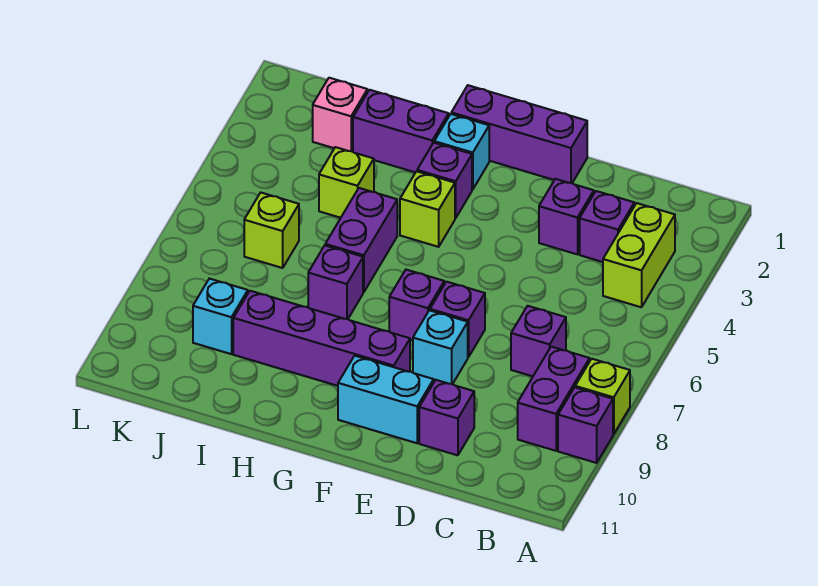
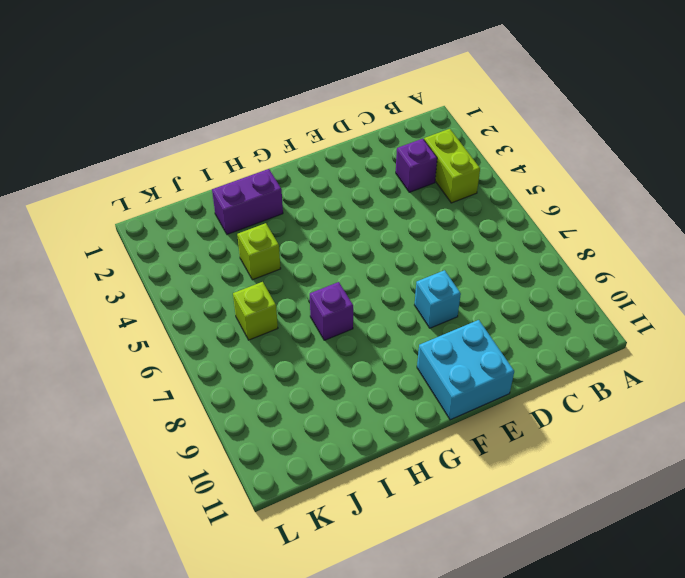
cyan 2x2 brick [417,320,514,420] -> cyan 1x2 brick [338,356,434,443]
none -> lime 1x1 brick [575,359,630,434]
none -> purple 1x1 brick [558,387,613,463]
none -> purple 1x2 brick [518,347,590,451]

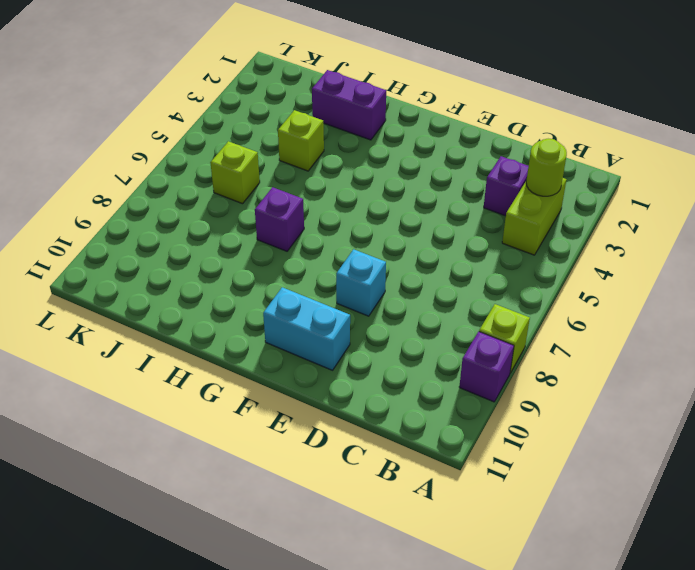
lime 1x1 round brick [526,139,567,196] -> none
none -> purple 1x2 brick [518,347,590,451]
none -> purple 1x1 brick [511,306,566,376]
none -> purple 1x1 brick [539,179,594,254]

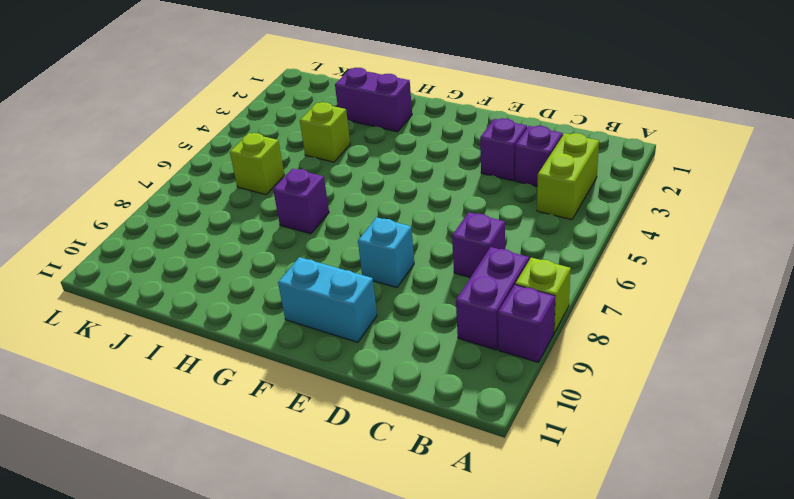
none -> purple 1x1 brick [419,380,474,455]
none -> purple 1x3 brick [451,85,587,183]
none -> purple 1x1 brick [430,282,485,357]

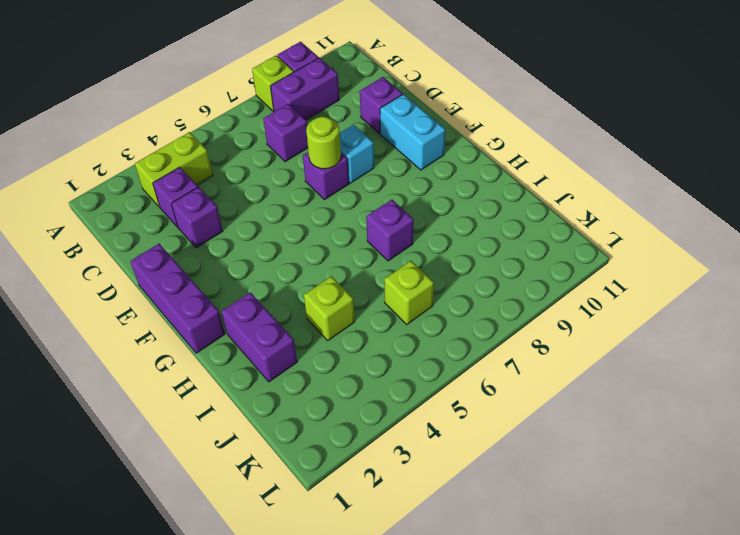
lime 1x1 round brick [306,117,341,169] -> none
none -> purple 1x1 brick [389,270,444,341]
none -> purple 1x4 brick [233,291,410,386]
none -> cyan 1x1 brick [434,114,489,189]

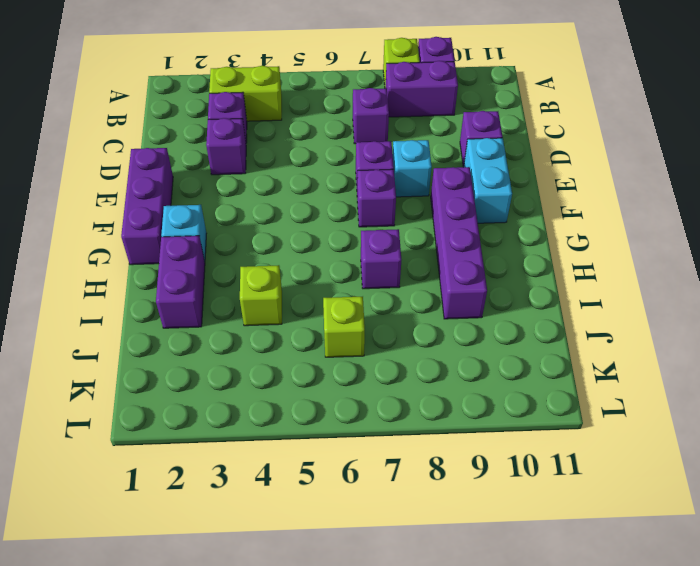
none -> purple 1x1 brick [417,143,472,218]
none -> lime 1x1 brick [400,171,455,247]
none -> purple 1x2 brick [325,188,397,292]

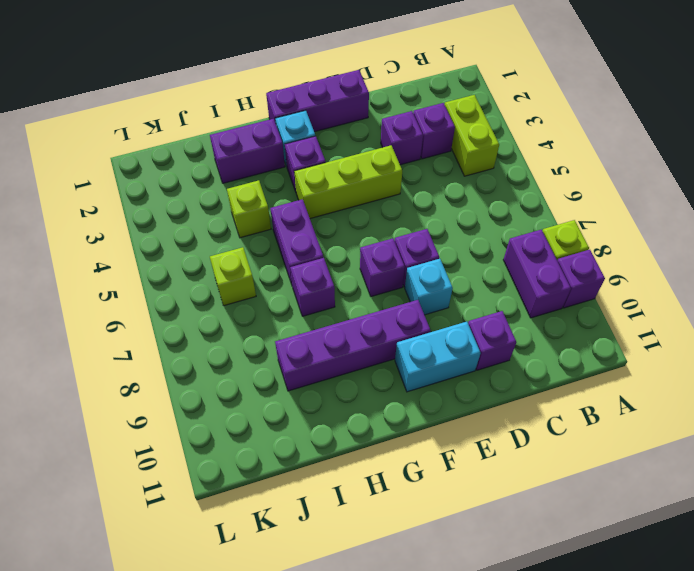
lime 1x3 brick [294,145,402,219] -> lime 1x1 brick [400,171,455,247]
none -> purple 1x1 brick [511,306,566,376]
none -> pink 1x1 brick [313,78,367,151]
none -> cyan 1x1 brick [193,279,248,354]

